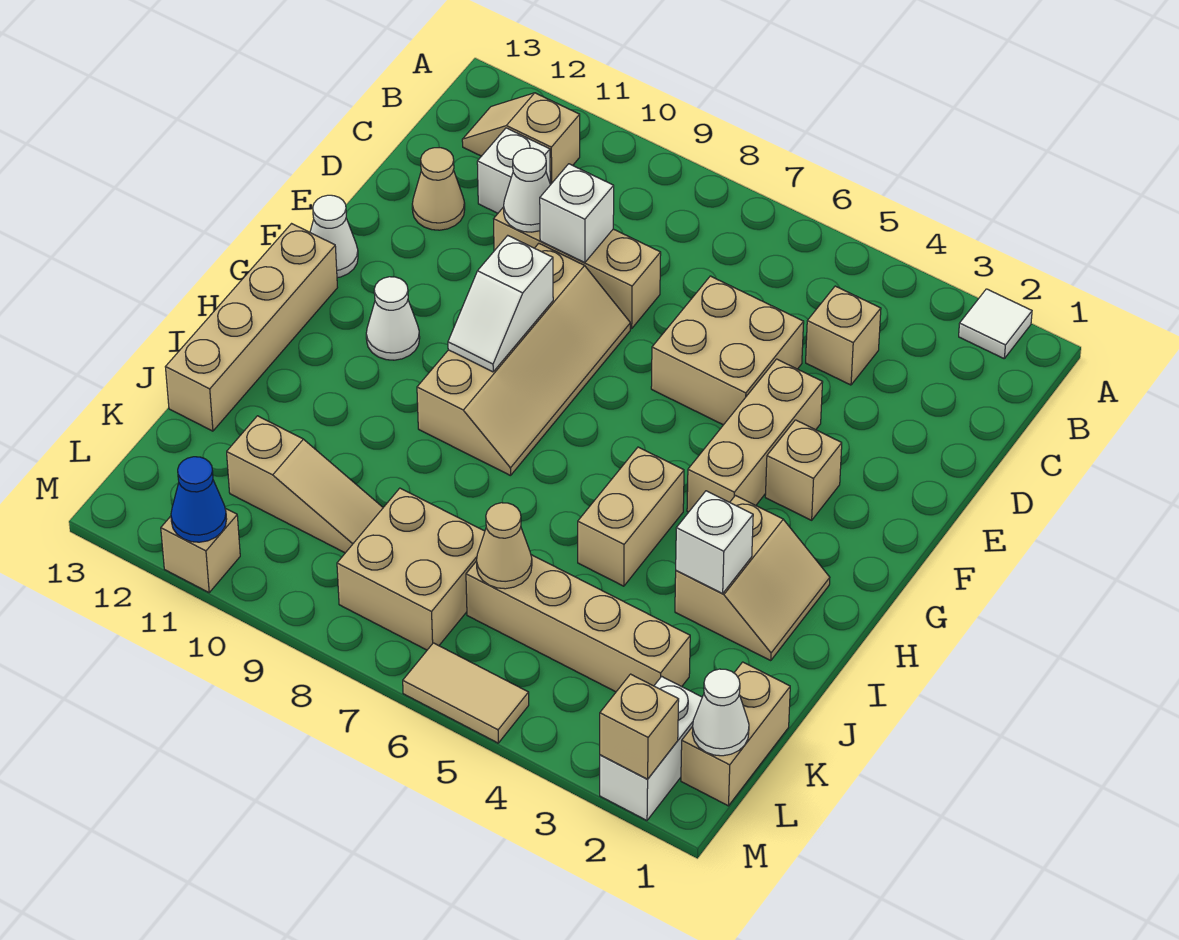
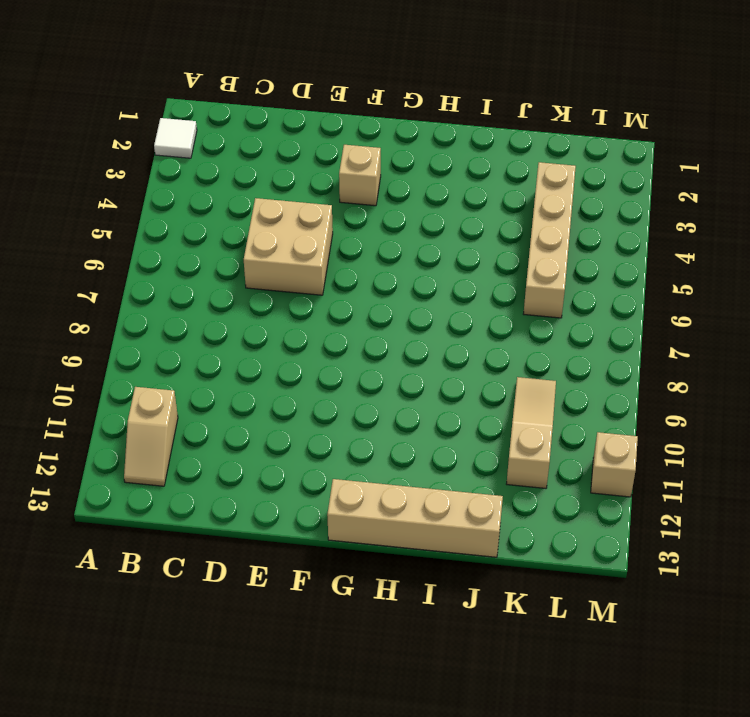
none -> tan 1x1 brick [806,286,881,385]
none -> white 1x1 brick [477,128,550,213]
none -> tan 1x3 brick [494,207,661,329]
none -> tan 1x1 cone [412,148,465,230]

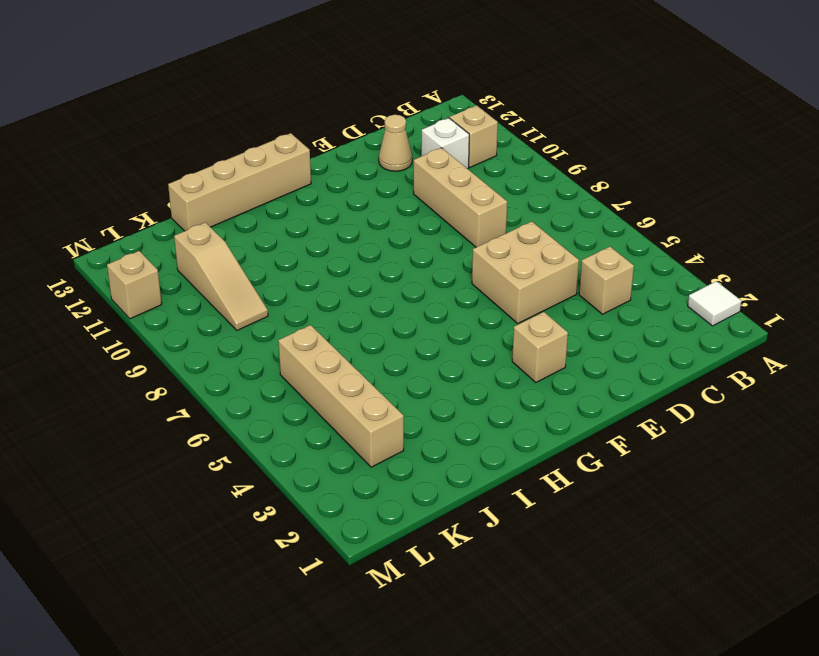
none -> tan 1x3 brick [687,359,823,512]
none -> tan 2x4 slope [417,243,630,476]
none -> white 1x1 cone [310,195,358,278]
none -> white 1x1 cone [366,277,420,360]

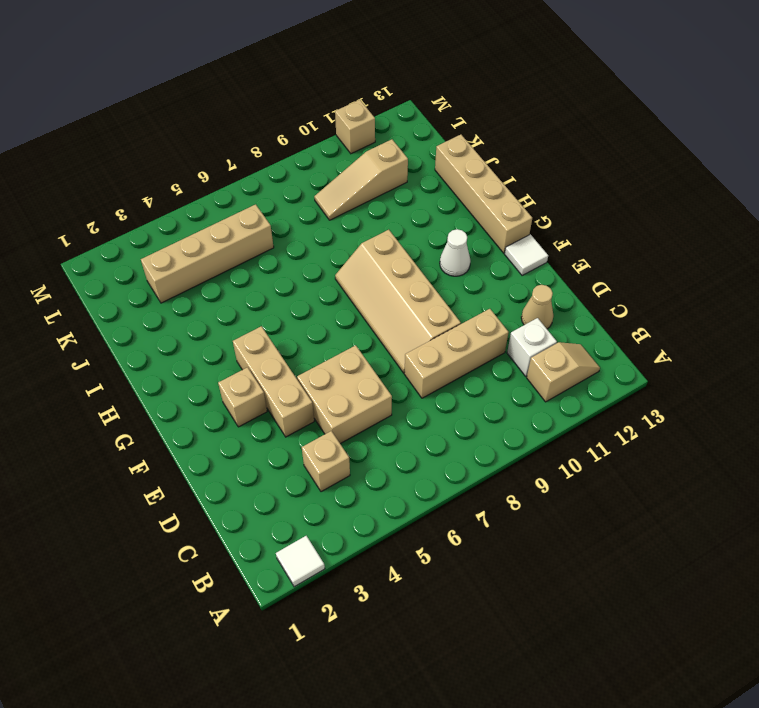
white 1x1 tile [505,234,548,276] -> white 1x1 cone [310,195,358,278]
none -> tan 2x2 slope [675,496,830,661]
none -> tan 1x2 brick [578,447,684,586]
none -> tan 1x2 brick [681,662,790,806]
none -> tan 2x2 brick [337,488,485,650]

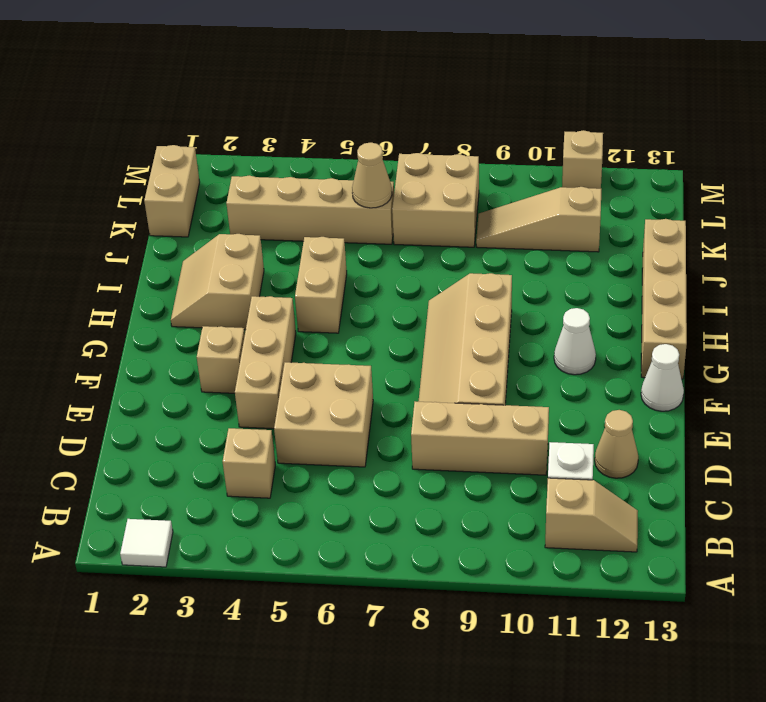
none -> white 1x2 brick [600,676,702,820]
none -> tan 1x2 tile [403,643,529,743]
none -> white 1x1 brick [540,164,614,263]
none -> white 1x1 cone [504,148,550,232]

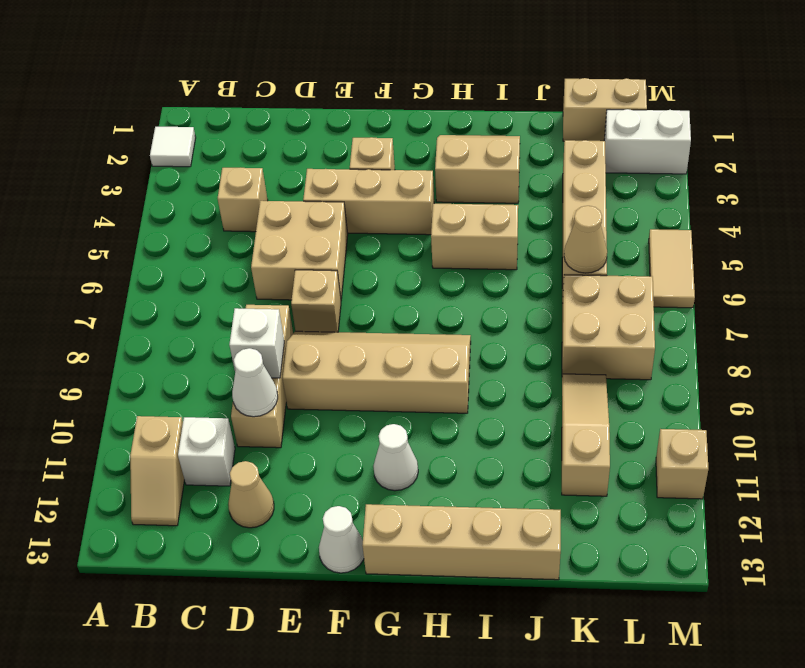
tan 1x1 brick [291,270,341,332] -> tan 1x1 brick moved to [600,674,679,779]
none -> white 1x2 slope [448,236,553,372]
none -> white 1x1 brick [676,491,753,594]
none -> white 1x1 cone [692,669,749,756]
none -> blue 1x1 cone [171,457,227,542]

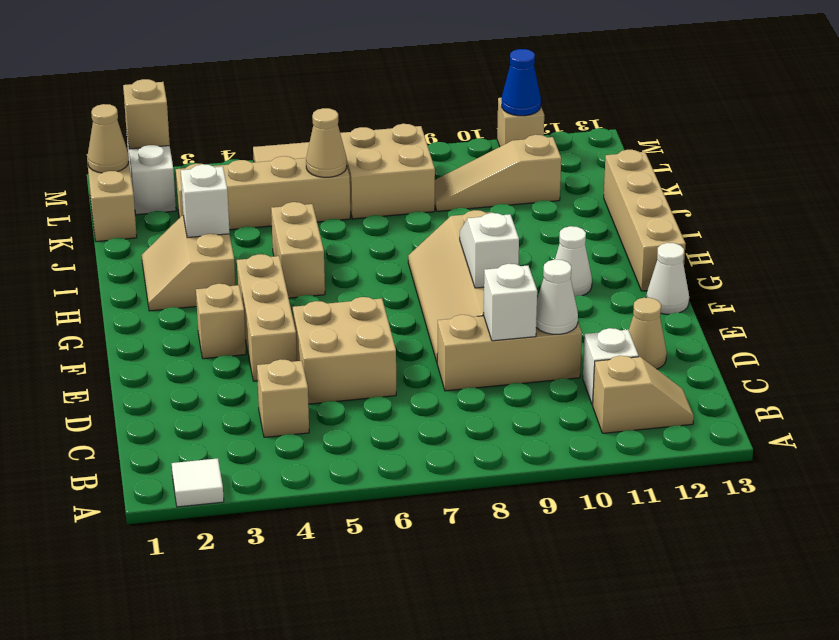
tan 1x1 cone [87,104,129,173] -> white 1x1 cone [692,669,749,756]

